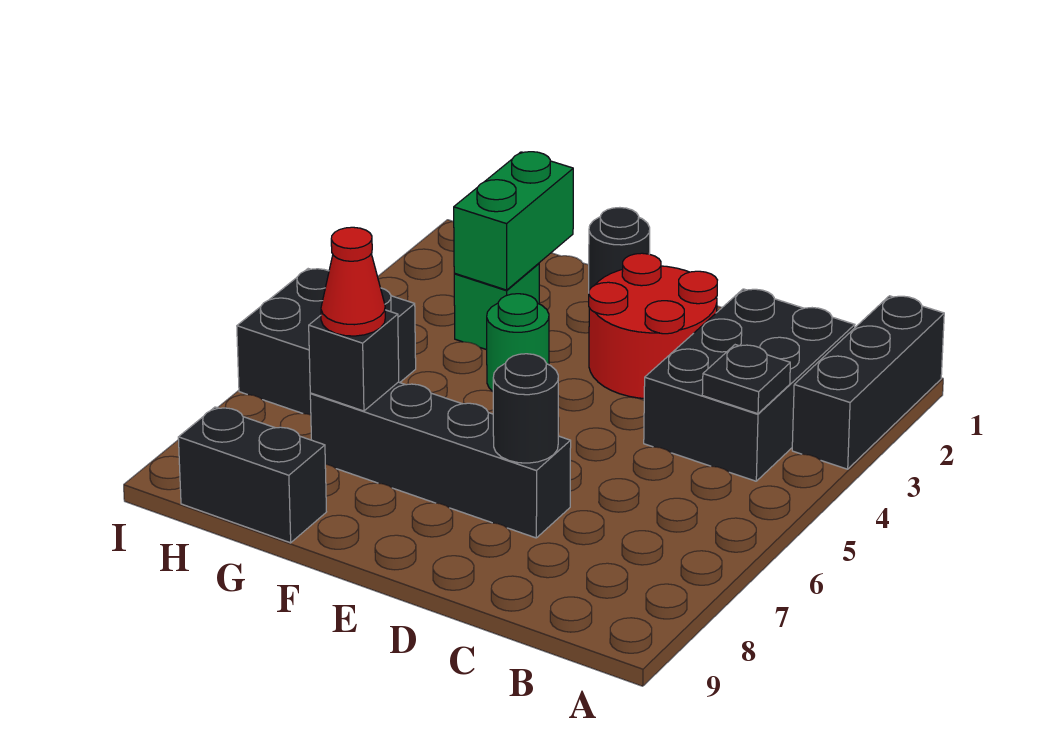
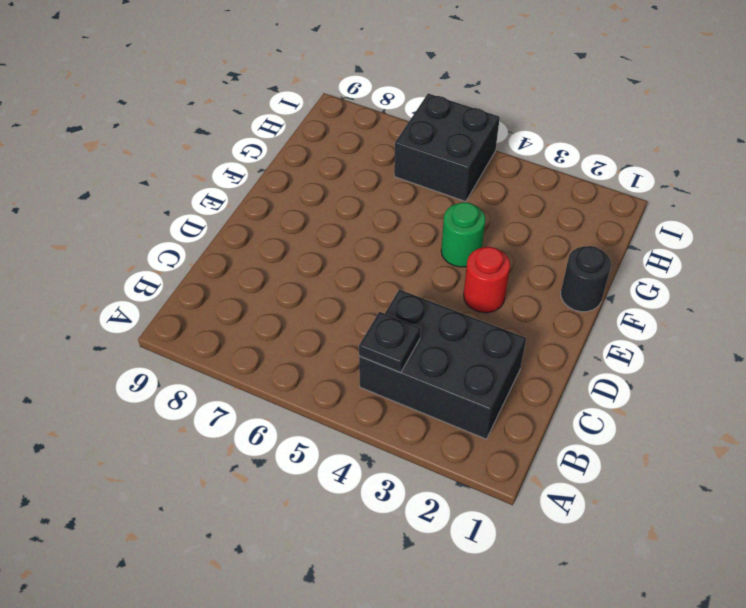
red 1x1 round brick [464,247,510,313] -> red 2x2 round brick [589,253,717,398]
none -> black 1x3 brick [792,296,944,469]
none -> black 1x4 brick [310,382,571,538]
none -> green 1x1 brick [454,263,539,350]

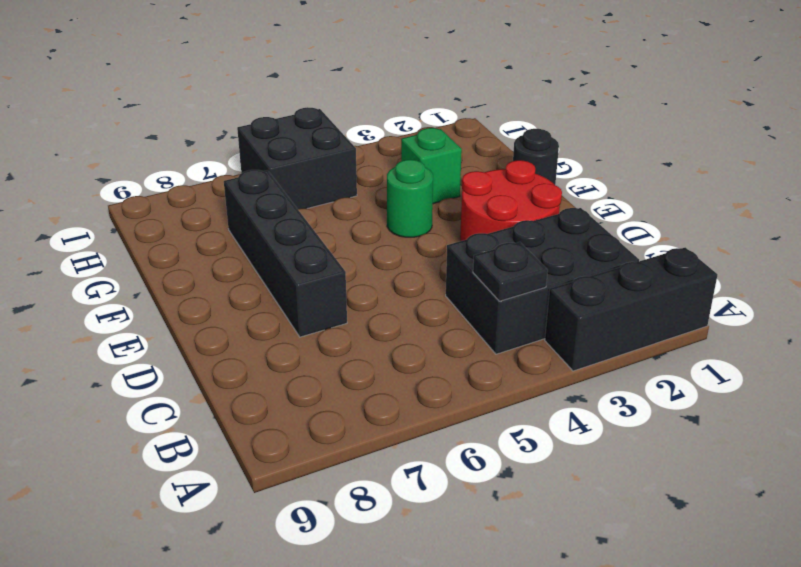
none -> black 1x2 brick [178,407,326,543]
none -> black 1x1 round brick [493,354,558,463]
none -> green 1x2 brick [453,152,573,290]

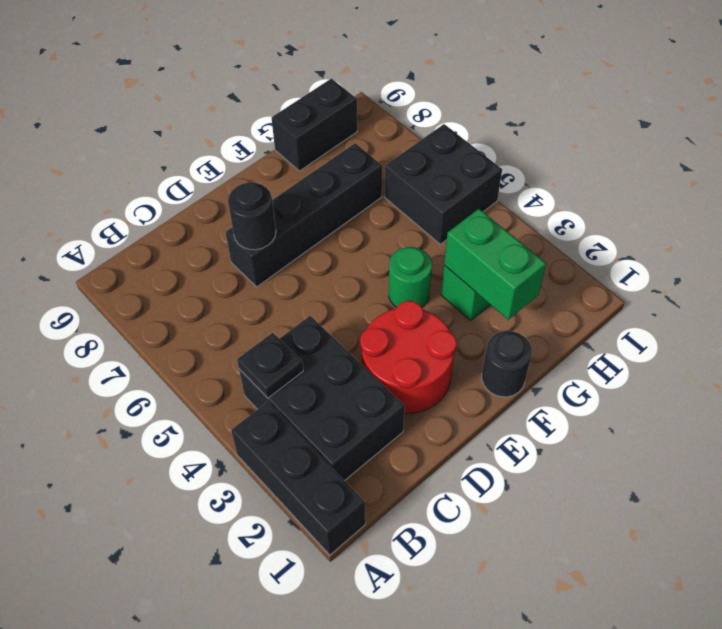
none -> black 1x1 brick [309,310,399,411]
none -> red 1x1 cone [321,227,385,336]

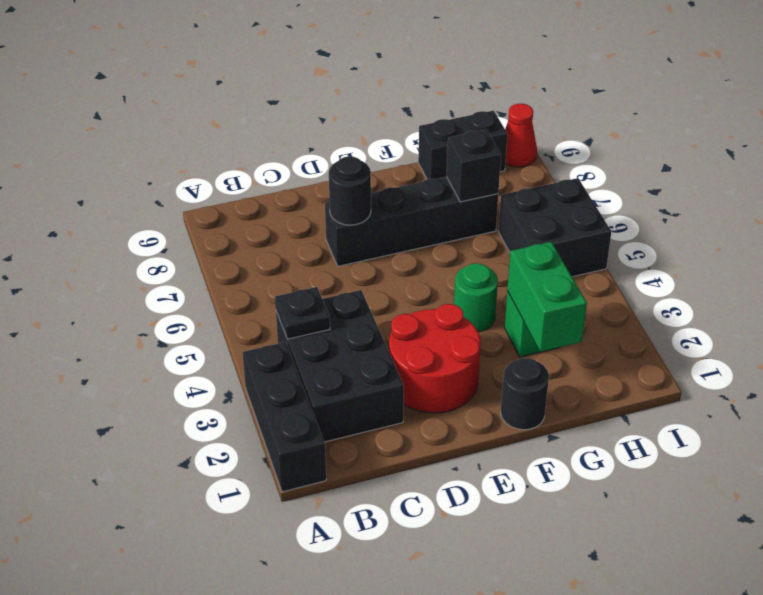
red 1x1 cone [505,104,537,167] -> red 1x1 cone moved to [321,227,385,336]

